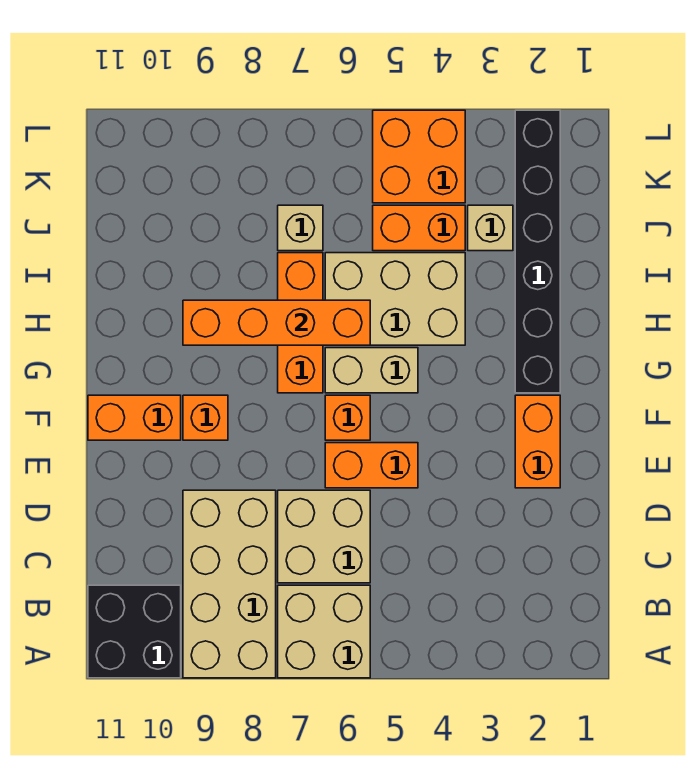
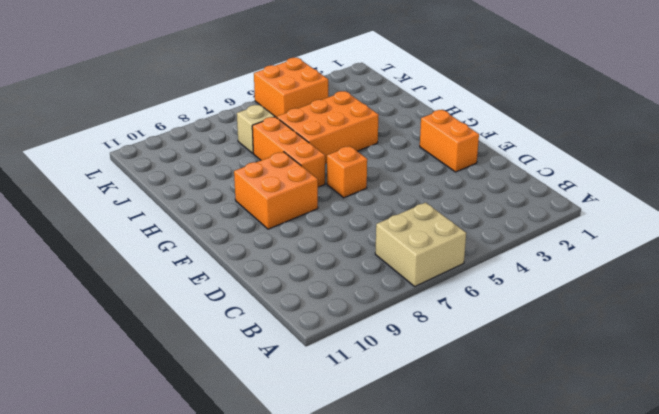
orange 2x2 brick [234,152,318,229] -> orange 1x1 brick [183,395,228,440]
orange 2x3 brick [277,91,379,164] -> tan 2x3 brick [325,253,465,345]
none -> tan 2x4 brick [183,490,276,678]
none -> black 2x2 brick [88,585,181,678]
none -> tan 2x2 brick [278,490,370,583]

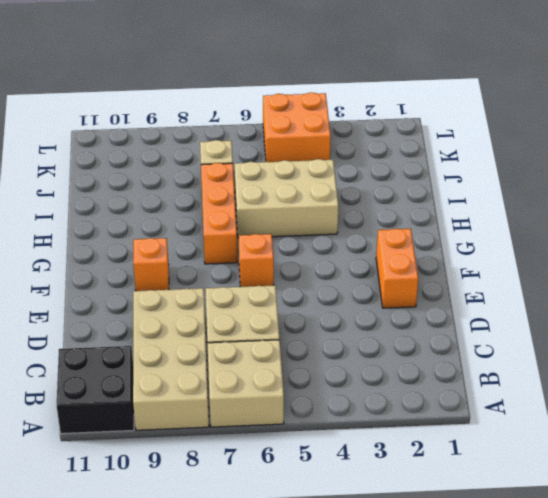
none -> orange 1x2 brick [325,443,418,488]
none -> orange 1x2 brick [88,395,181,440]
none -> black 1x6 brick [515,110,560,393]

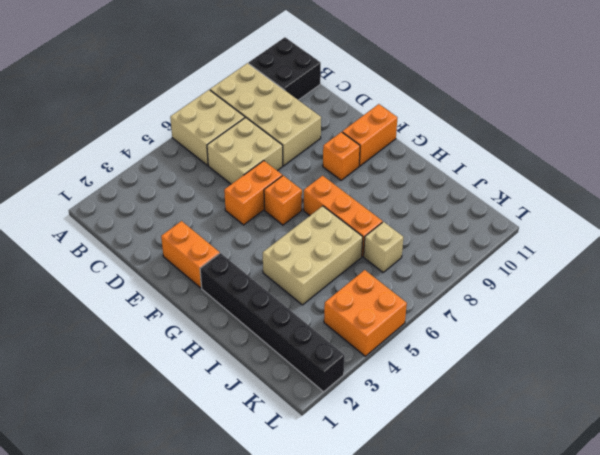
none -> tan 1x2 brick [325,348,418,393]
none -> tan 1x1 brick [468,205,513,251]
none -> orange 1x2 brick [373,205,465,251]

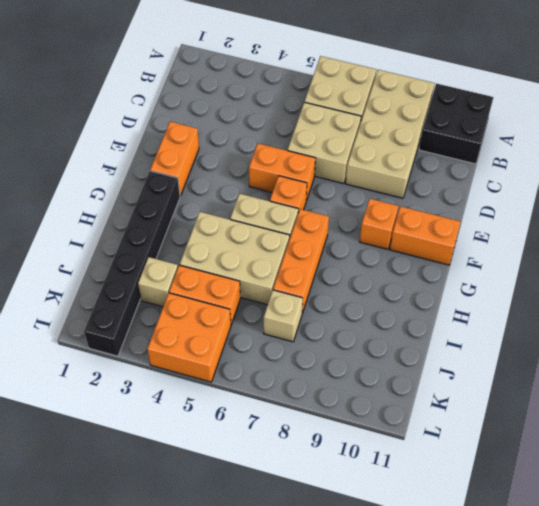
none -> orange 1x4 brick [183,300,370,345]

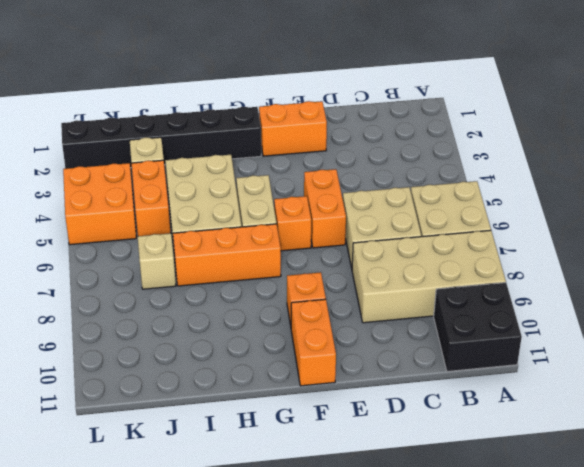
none -> orange 1x4 brick [183,300,370,345]

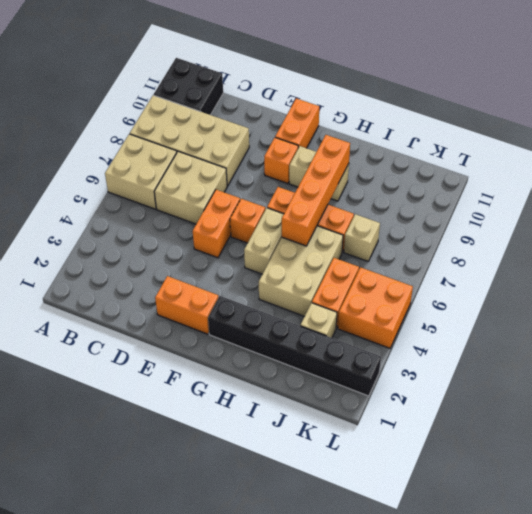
tan 1x2 brick [289,146,349,201] -> none

